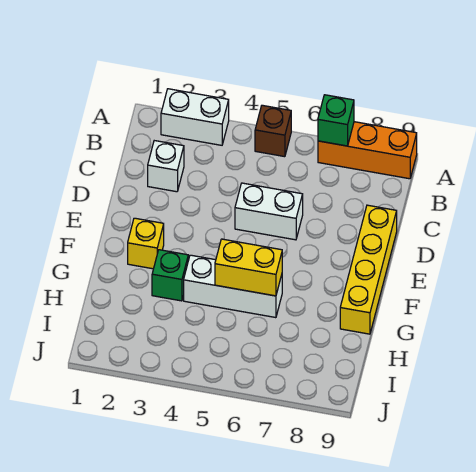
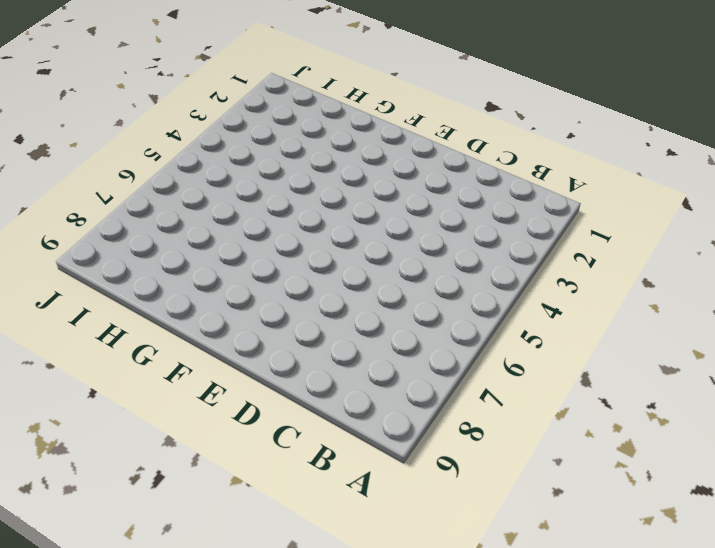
none -> white 1x2 brick [161,89,229,145]
none -> brown 1x1 brick [255,105,291,157]

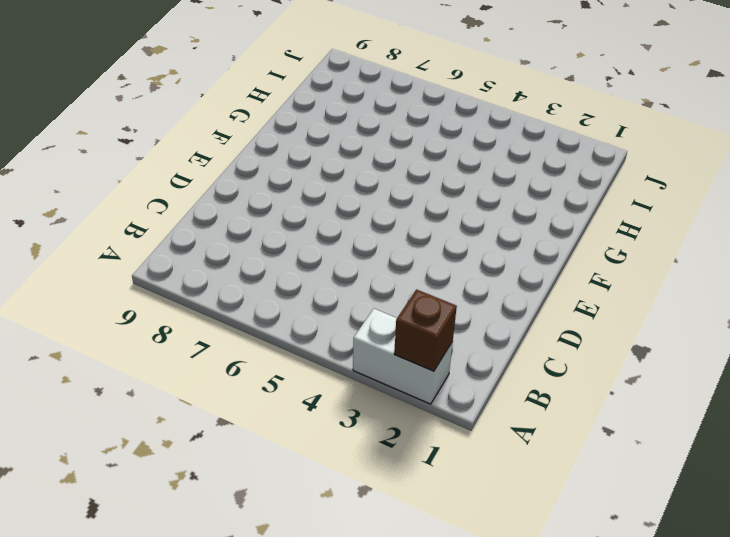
brown 1x1 brick [394,290,457,371] -> brown 1x1 brick moved to [255,105,291,157]
none -> orange 1x3 brick [318,122,417,179]
none -> white 1x1 brick [148,141,184,192]

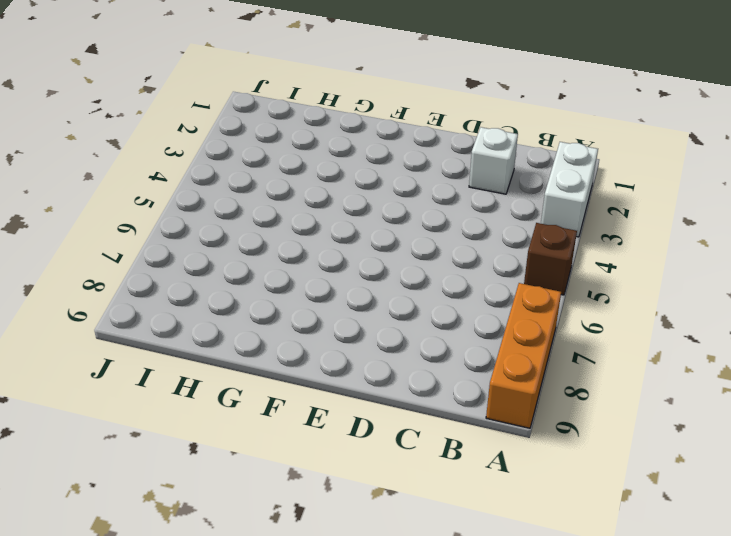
none -> white 1x2 brick [235,183,303,240]
none -> yellow 1x4 brick [340,205,397,334]

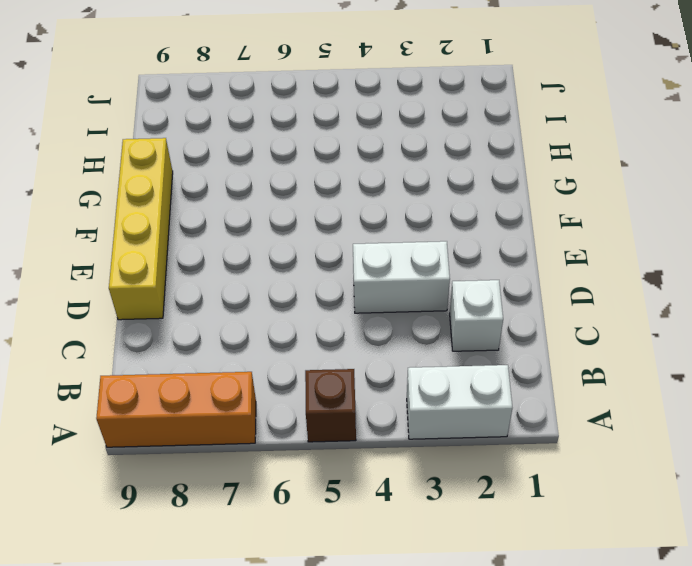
white 1x2 brick [353,241,450,313] -> white 1x2 brick moved to [235,183,303,240]
none -> yellow 1x1 brick [128,218,164,269]
none -> green 1x1 brick [152,250,188,301]

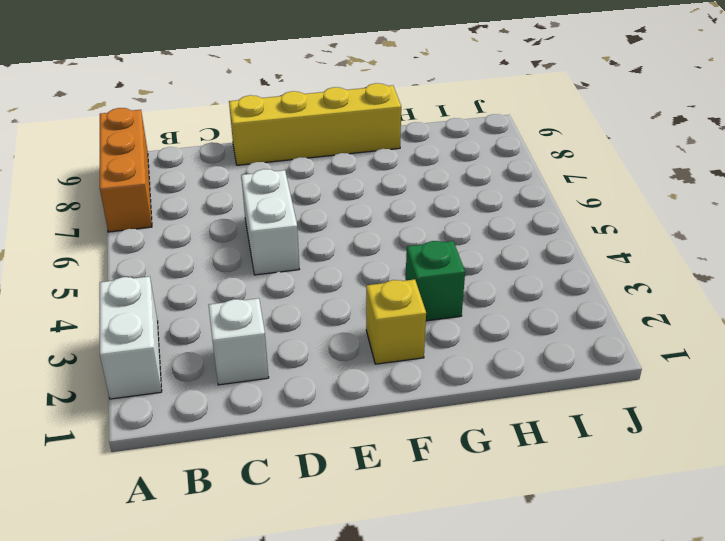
none -> brown 1x1 brick [255,105,291,157]
none -> white 1x3 brick [184,255,282,318]

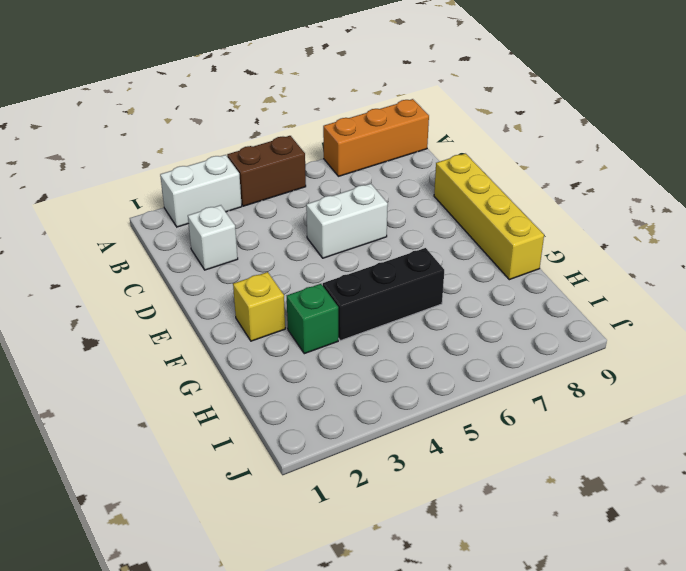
brown 1x2 brick [227,136,306,206] -> brown 1x1 brick [255,105,291,157]
black 1x3 brick [323,248,444,341] -> white 1x3 brick [184,255,282,318]
none -> green 1x1 brick [318,95,354,146]
none -> yellow 1x2 brick [215,239,282,296]

